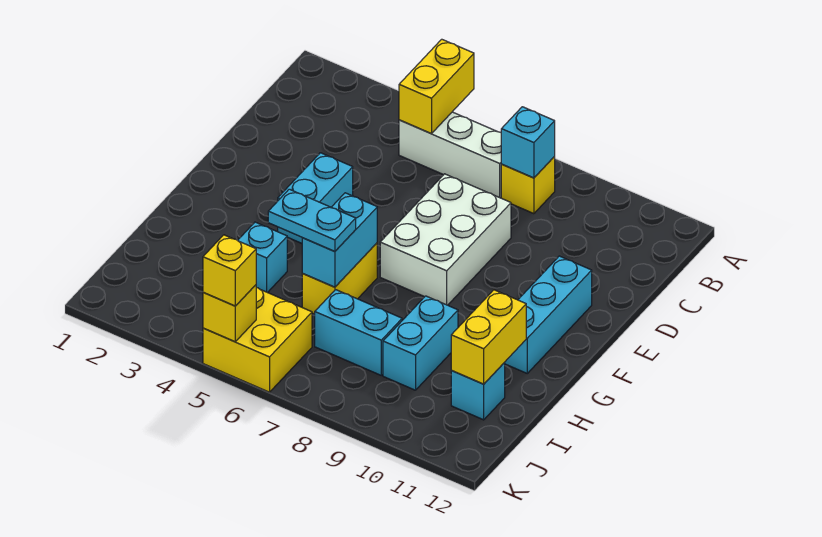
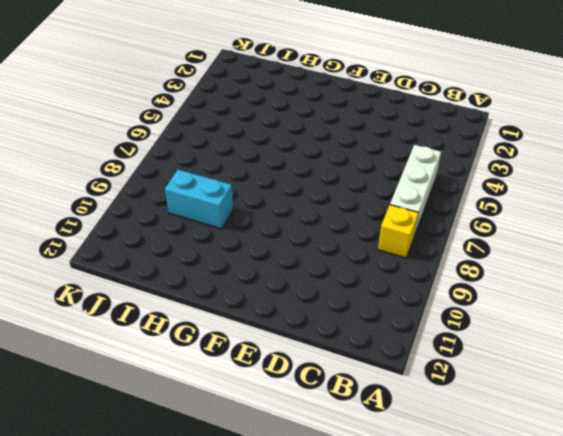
none -> white 2x3 brick [380,174,511,305]
none -> cyan 1x2 brick [278,153,353,243]
none -> cyan 1x3 brick [504,256,592,373]

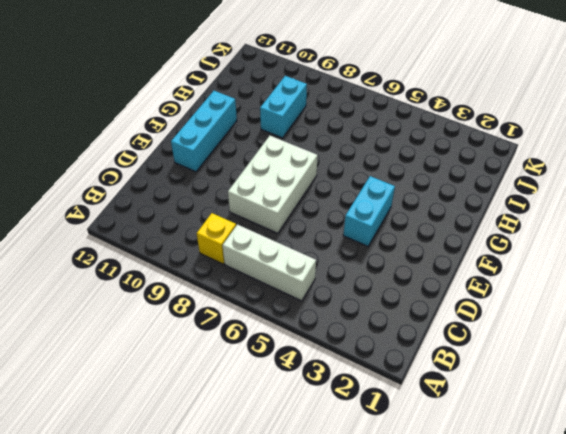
none -> yellow 1x2 brick [302,243,377,314]
none -> cyan 1x1 brick [238,222,287,293]
none -> cyan 1x2 brick [315,290,402,375]

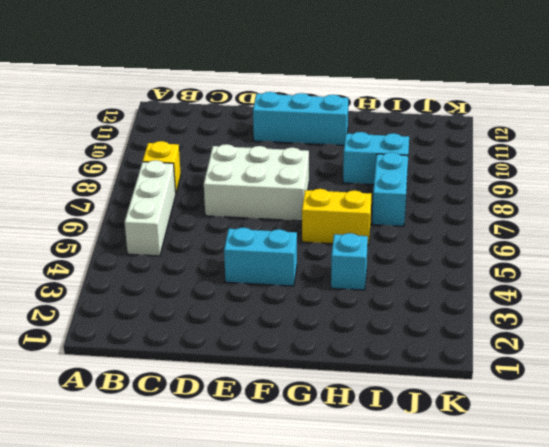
none -> cyan 1x1 brick [451,363,505,420]
none -> yellow 2x2 brick [203,288,312,392]
none -> yellow 1x2 brick [399,39,474,134]

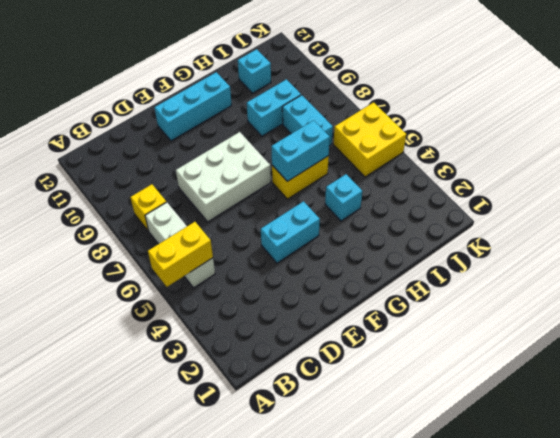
none -> cyan 1x1 brick [501,107,555,178]
none -> yellow 1x2 brick [451,290,526,384]
none -> yellow 1x1 brick [203,285,256,342]

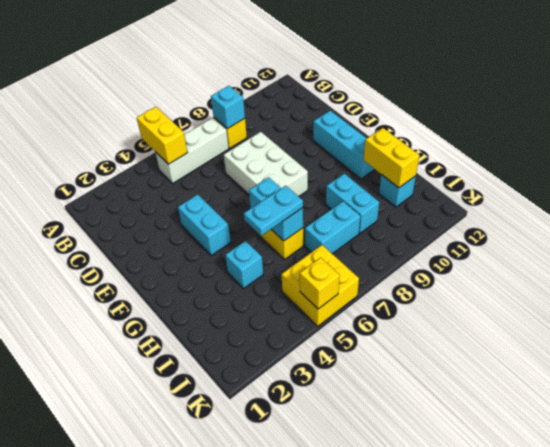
none -> yellow 1x1 brick [203,235,256,306]

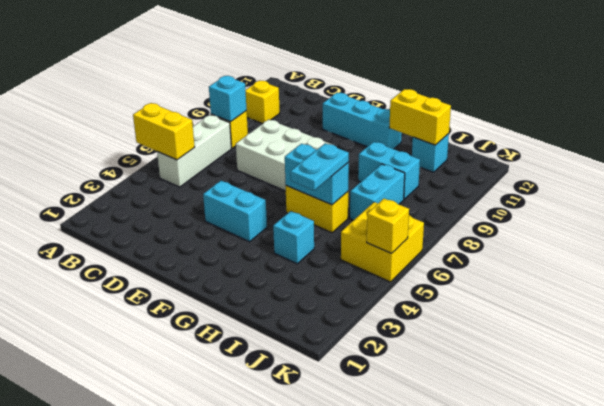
yellow 1x1 brick [245,81,280,124] -> yellow 1x1 brick moved to [203,235,256,306]

